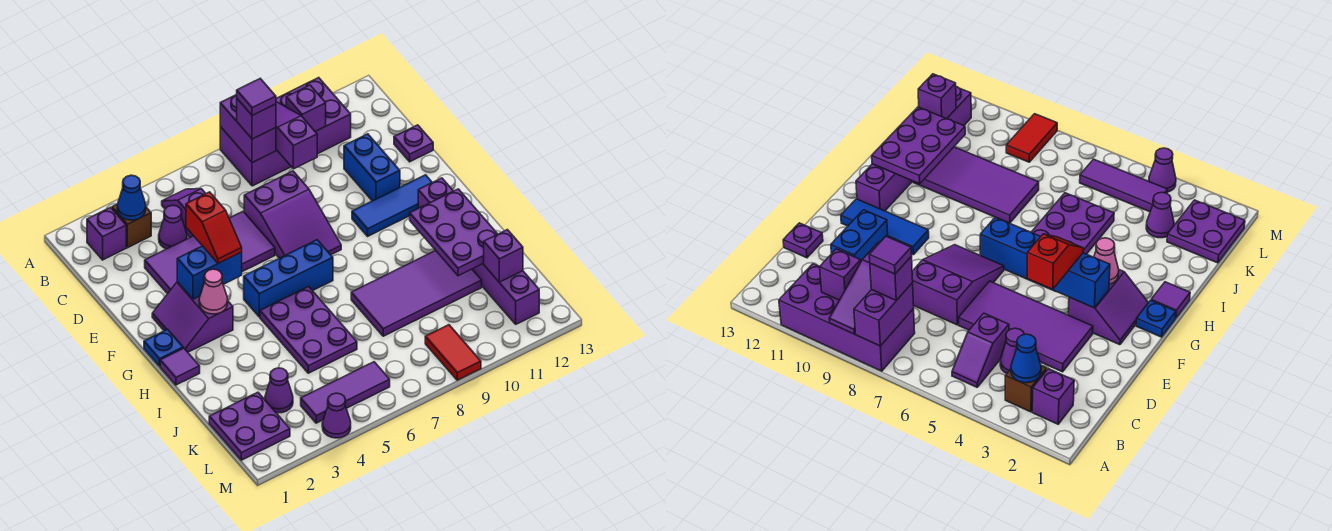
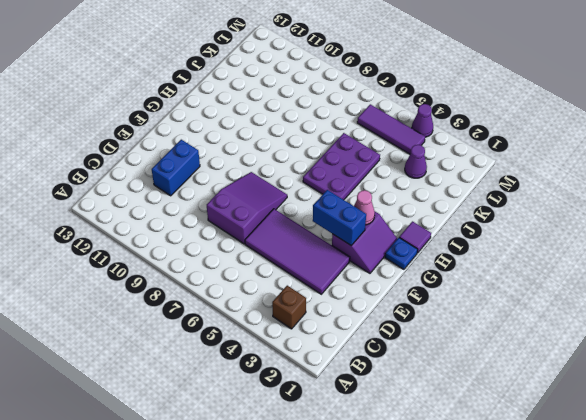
none -> purple 2x4 brick [220,78,351,186]
none -> purple 1x1 brick [87,207,126,260]
none -> purple 1x2 slope [162,189,206,237]
none -> purple 1x1 cone [159,205,187,249]

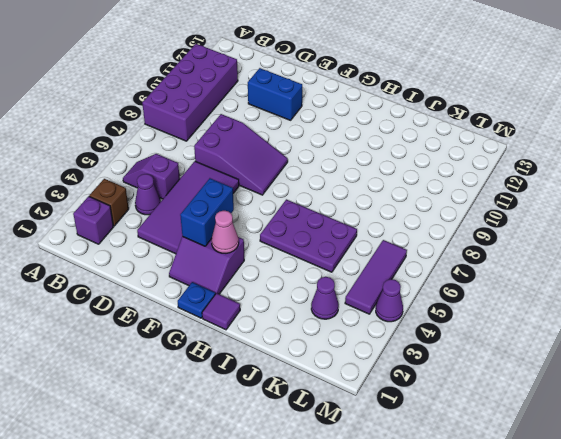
none -> purple 1x1 plate [394,125,433,162]
none -> blue 1x3 tile [352,175,432,236]
none -> blue 1x3 brick [244,240,333,317]
none -> purple 1x6 brick [418,178,539,324]

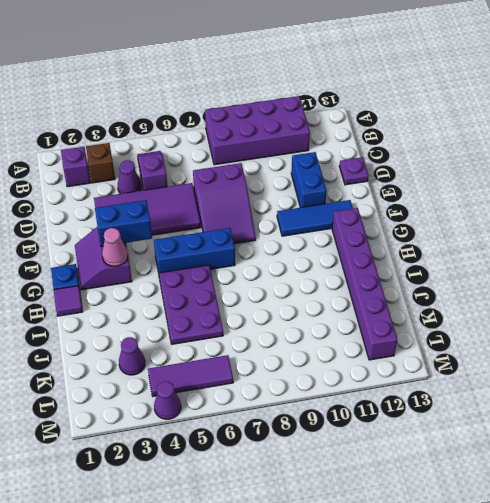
none -> purple 2x4 tile [351,251,482,336]
none -> purple 2x2 plate [209,392,290,460]
none -> red 1x2 tile [425,325,481,380]
none -> purple 1x2 brick [220,95,276,163]

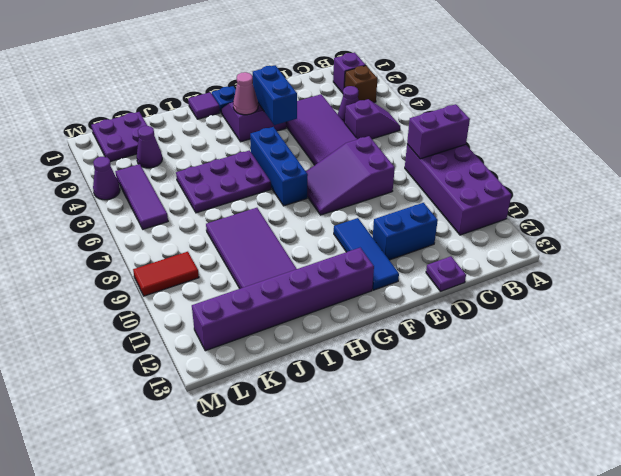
none -> purple 1x3 slope [276,102,317,169]
none -> blue 1x1 cone [117,175,146,220]
none -> purple 1x1 brick [286,85,326,131]
none -> purple 2x3 plate [410,189,497,276]

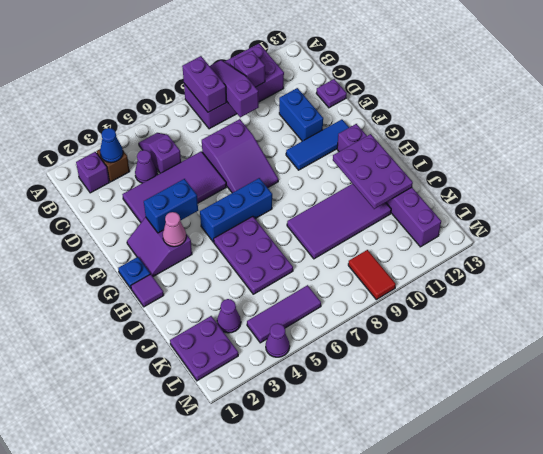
none -> purple 1x1 brick [484,230,523,282]
none -> purple 1x1 brick [237,99,276,139]
none -> red 1x2 slope [186,192,242,263]
none -> purple 1x1 tile [237,79,276,115]

